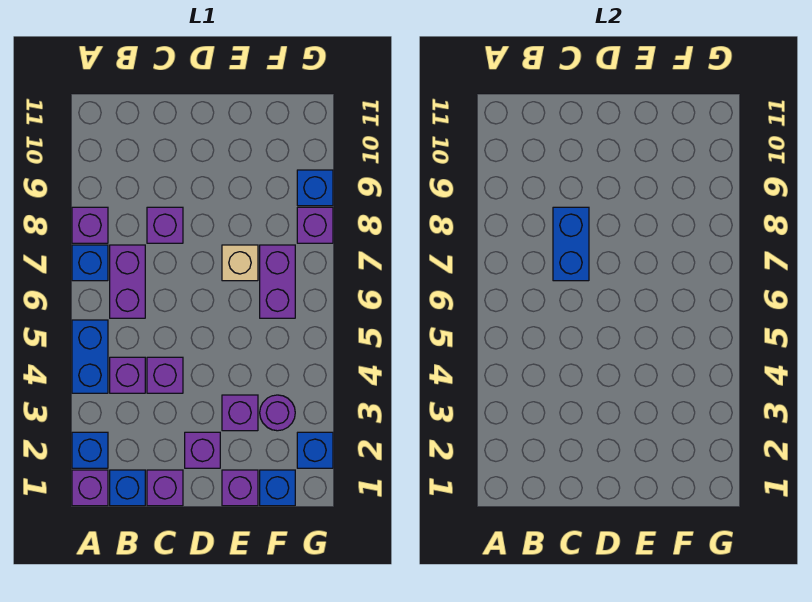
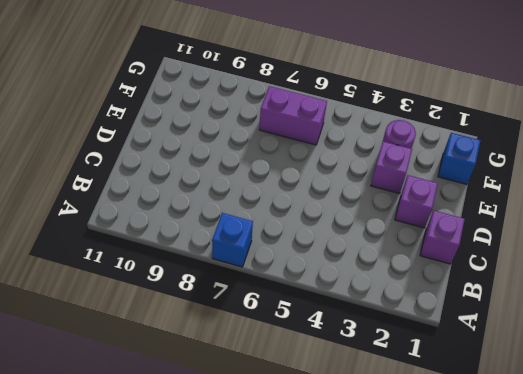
none -> purple 1x1 brick [72,470,108,506]
none -> blue 1x1 brick [72,432,108,468]
none -> blue 1x2 brick [72,320,108,393]

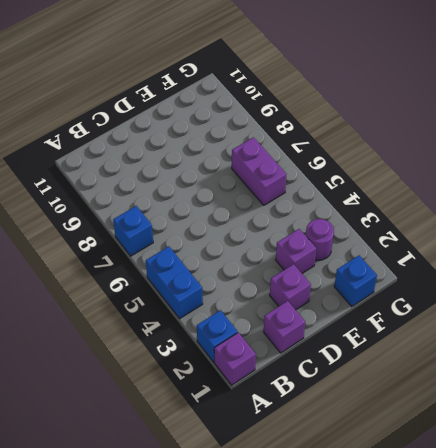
none -> purple 1x1 brick [72,207,108,243]
none -> blue 1x1 brick [110,470,145,506]
none -> purple 1x1 brick [110,357,145,393]

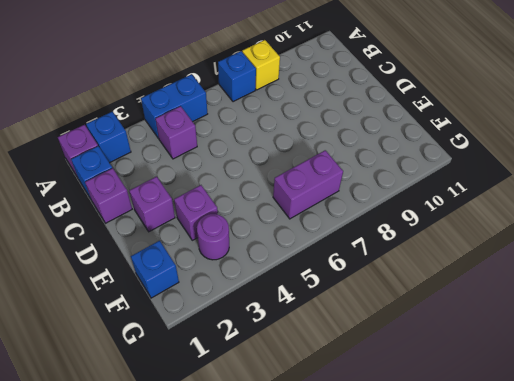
yellow 1x1 brick [242,40,280,90] -> purple 1x1 brick [72,207,108,243]
none -> purple 1x2 brick [110,245,145,318]
none -> purple 1x1 brick [147,357,183,393]
none -> purple 1x1 brick [147,207,183,243]

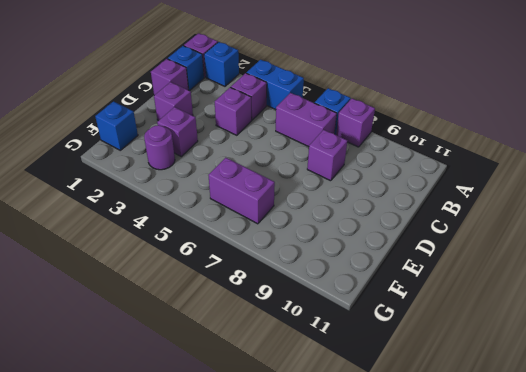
none -> purple 1x1 brick [222,470,258,506]
none -> tan 1x1 brick [222,245,258,281]
none -> blue 1x1 brick [297,432,333,468]

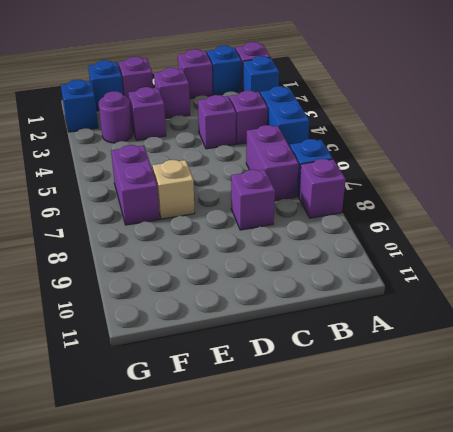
none -> purple 1x1 brick [297,207,333,243]
none -> blue 1x1 brick [297,170,333,206]
none -> blue 1x2 brick [553,207,589,281]

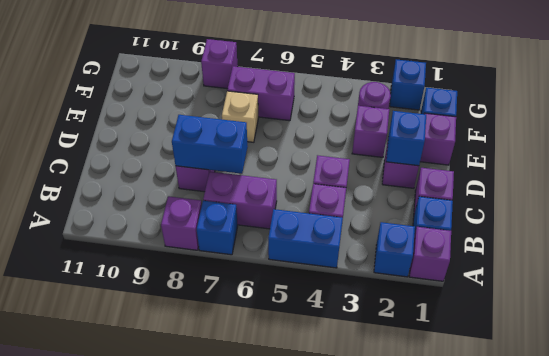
blue 1x1 brick [386,111,426,166] -> blue 1x1 brick moved to [297,170,333,206]

